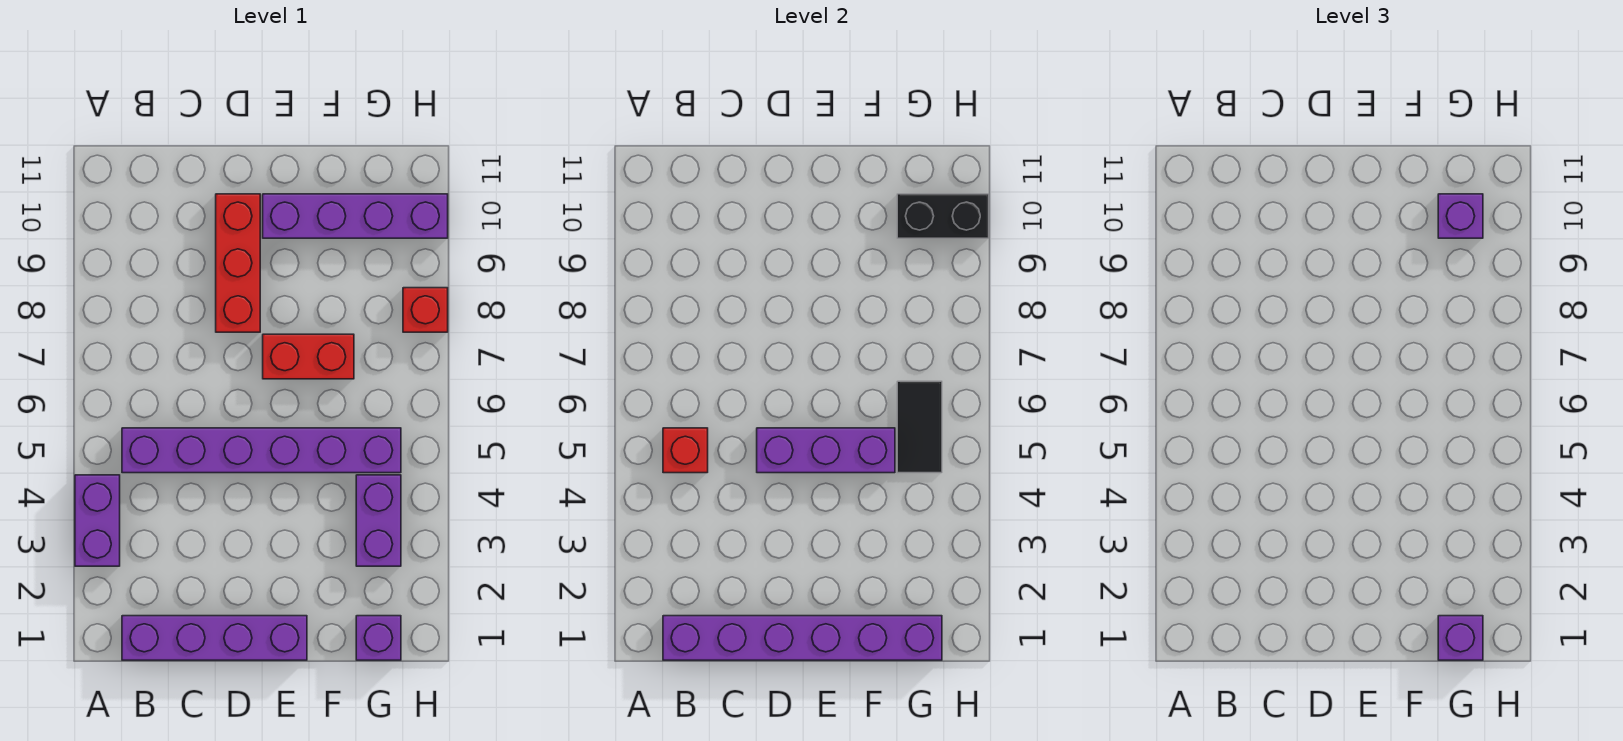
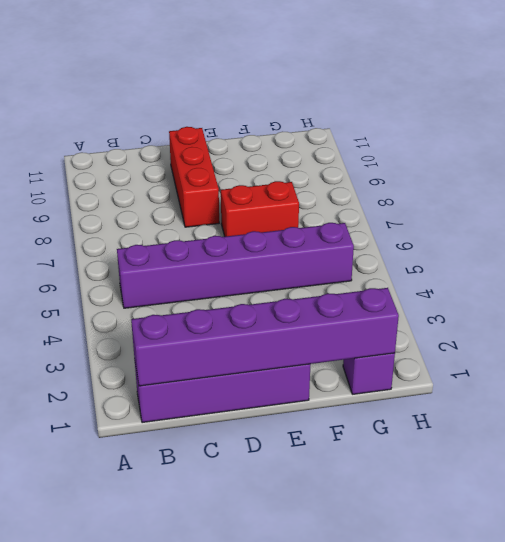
none -> purple 1x2 brick [75,475,120,566]
none -> purple 1x4 brick [263,194,448,238]
none -> purple 1x2 brick [356,475,401,566]

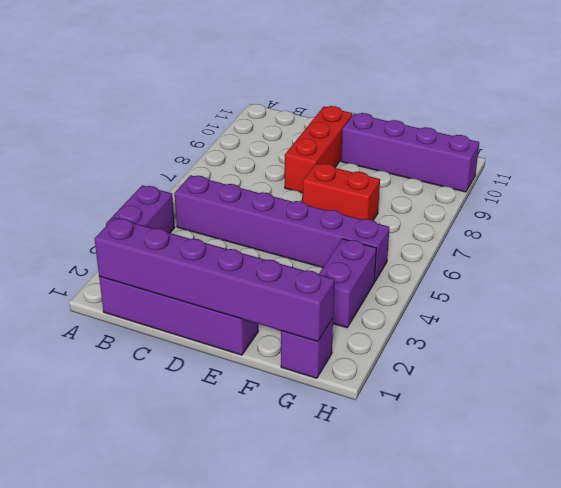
none -> red 1x1 brick [403,288,448,332]
none -> red 1x1 brick [663,428,708,473]
none -> purple 1x3 brick [757,428,895,473]

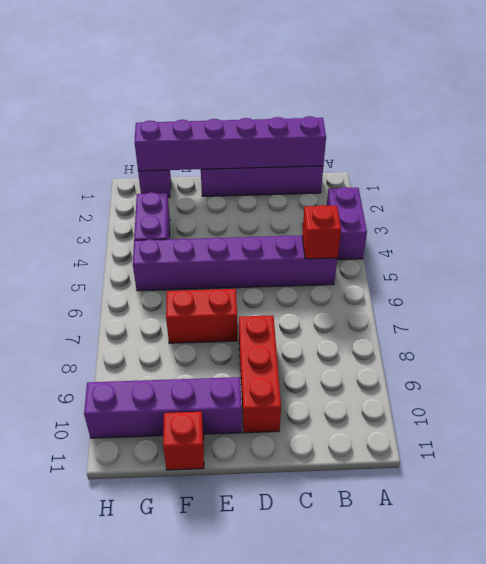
red 1x1 brick [163,412,204,470] -> red 1x1 brick moved to [403,288,448,332]
none -> purple 1x3 brick [757,428,895,473]
none -> black 1x2 tile [897,381,942,473]
none -> black 1x2 brick [897,194,989,238]

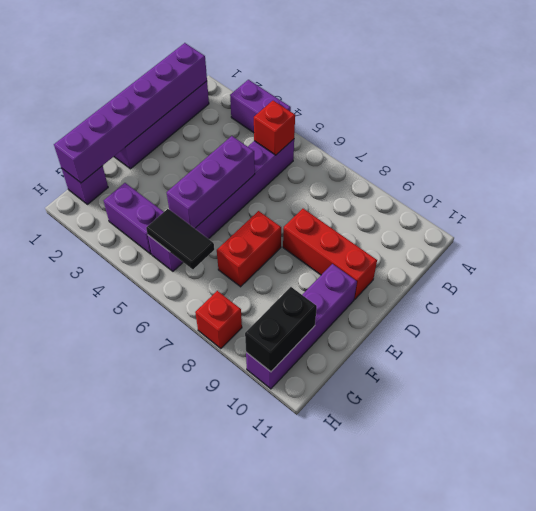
none -> purple 1x1 brick [1438,616,1483,660]
none -> purple 1x1 brick [1438,194,1483,238]

